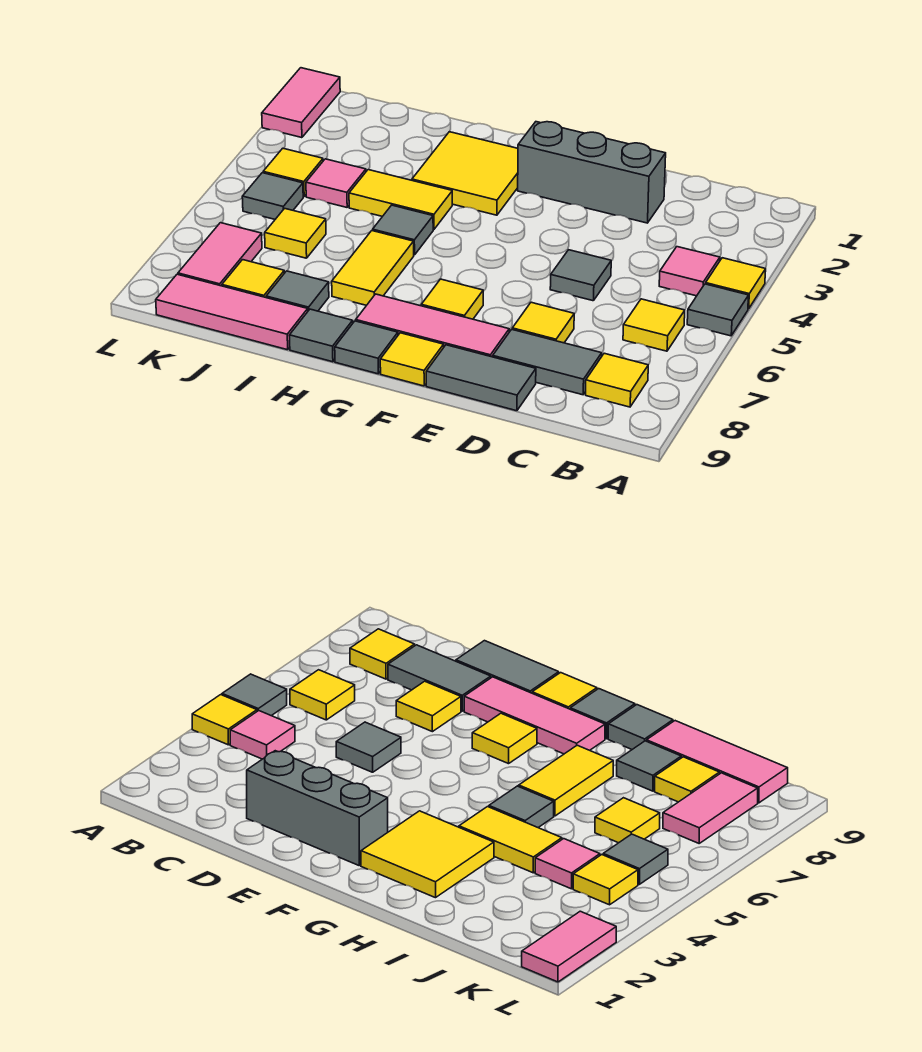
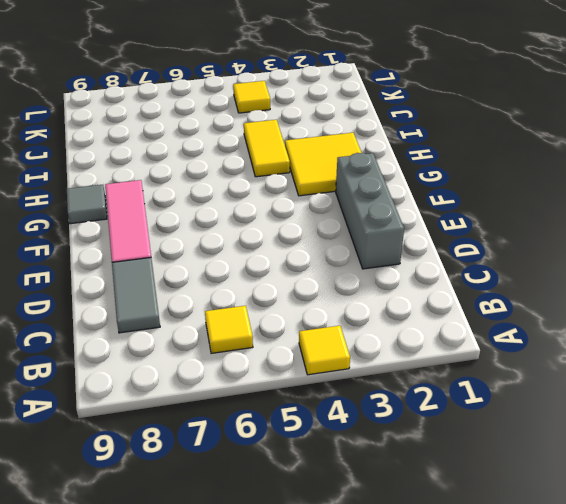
none -> grey 1x1 tile [687,284,749,336]
none -> pink 1x1 tile [659,247,720,296]
none -> yellow 1x1 tile [586,353,648,407]

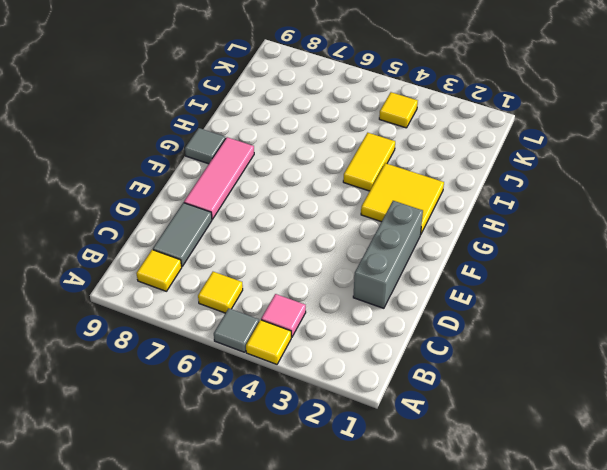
none -> grey 1x1 tile [550,250,611,301]
none -> yellow 1x1 tile [512,302,574,343]
none -> grey 1x2 tile [426,345,536,411]

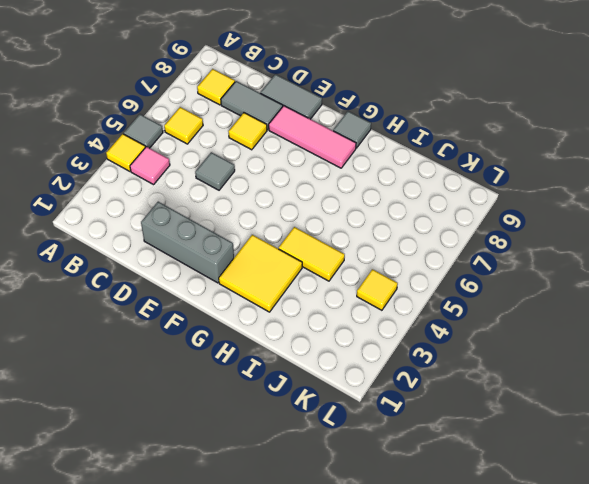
none -> yellow 1x1 tile [421,279,483,319]
none -> yellow 1x1 tile [380,333,444,386]
none -> grey 1x1 tile [373,205,433,255]

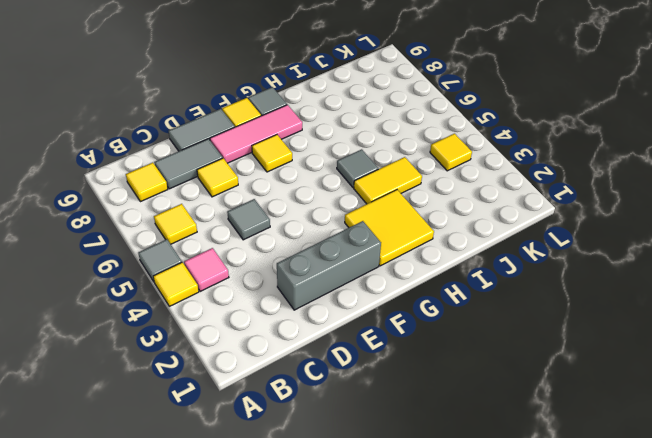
none -> yellow 1x2 tile [332,231,414,305]
none -> grey 1x1 tile [289,309,353,362]
none -> grey 1x1 tile [266,271,329,311]

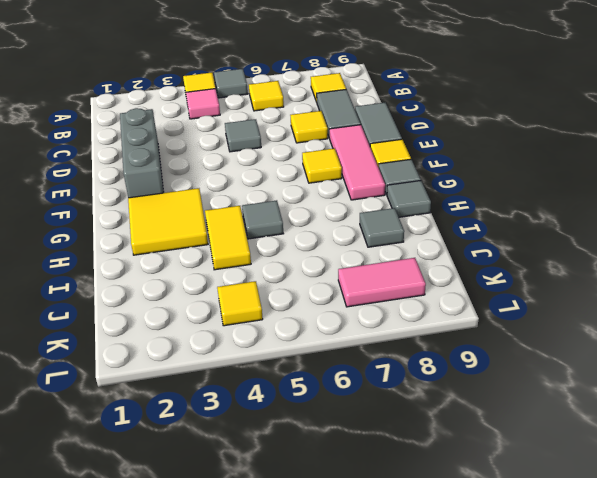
none -> yellow 1x2 tile [332,231,414,305]
none -> pink 1x3 tile [156,274,308,350]
none -> pink 1x1 tile [306,159,366,207]

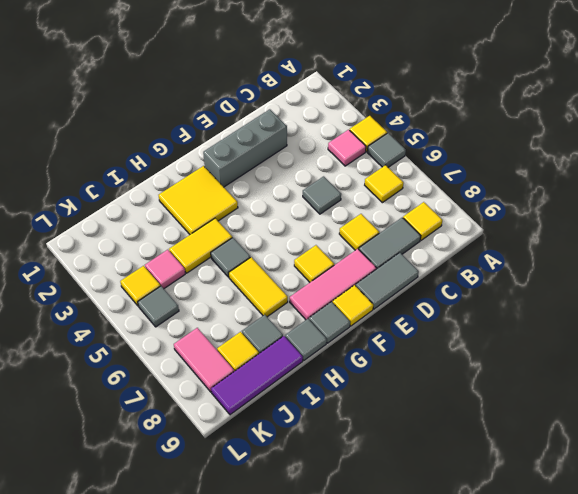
purple 1x3 tile [211,336,303,415] -> pink 1x3 tile [156,274,308,350]
none -> yellow 1x1 tile [265,208,326,258]
none -> pink 1x2 tile [262,68,340,138]

